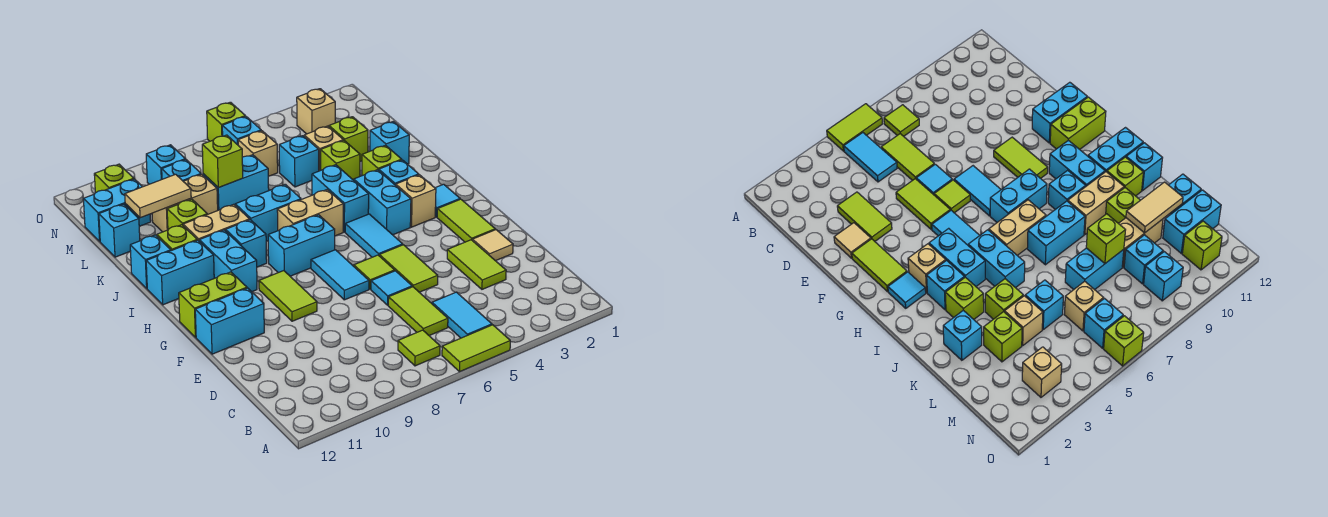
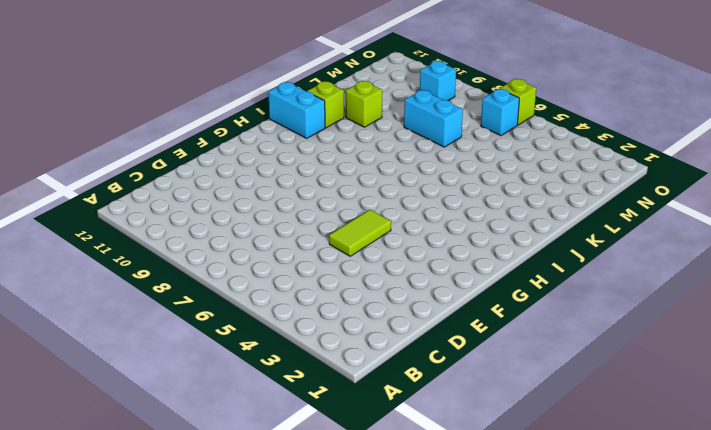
none -> lime 1x2 tile [442,325,510,372]
none -> cyan 1x2 tile [432,292,492,338]
none -> lime 1x1 tile [398,330,440,366]
none -> lime 1x2 tile [388,287,448,336]

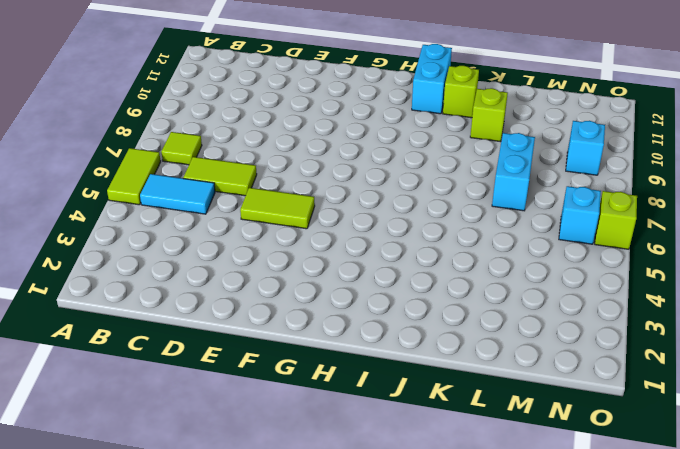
none -> lime 1x2 tile [447,240,506,289]
none -> tan 1x1 tile [472,230,513,261]
none -> cyan 1x1 tile [371,271,412,305]
none -> lime 1x2 tile [437,199,495,242]

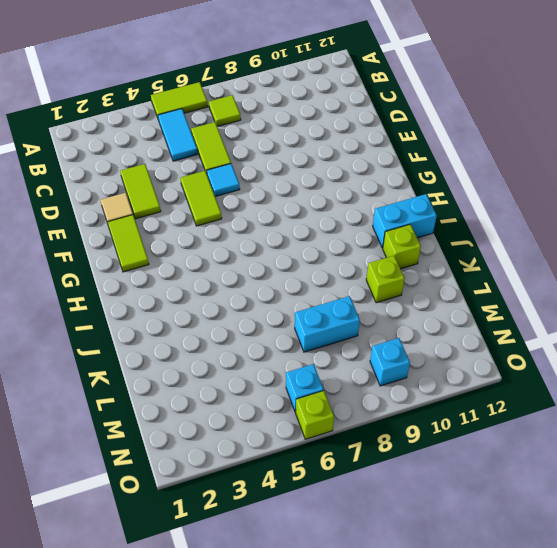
none -> lime 1x1 tile [354,255,395,289]
none -> cyan 1x2 tile [311,250,369,300]
none -> lime 1x2 tile [259,271,317,321]
none -> cyan 1x2 brick [195,288,264,354]

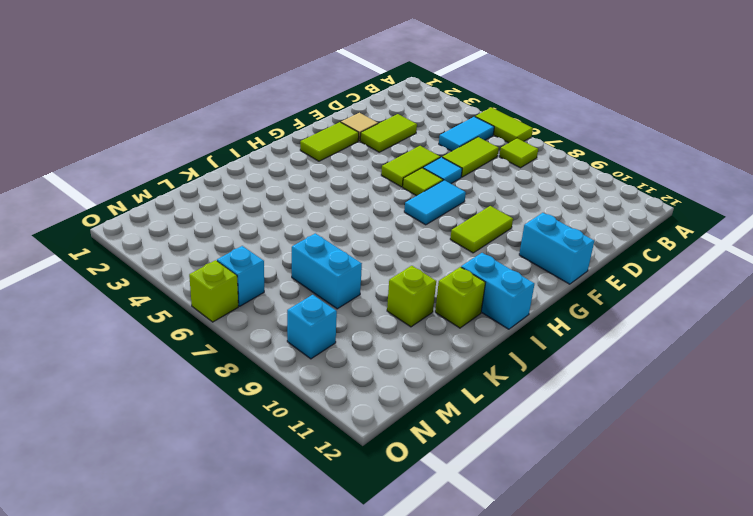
none -> cyan 1x2 tile [345,214,403,257]
none -> lime 1x2 brick [179,272,247,338]
none -> cyan 1x1 tile [435,184,460,217]
none -> tan 1x1 brick [396,175,436,227]

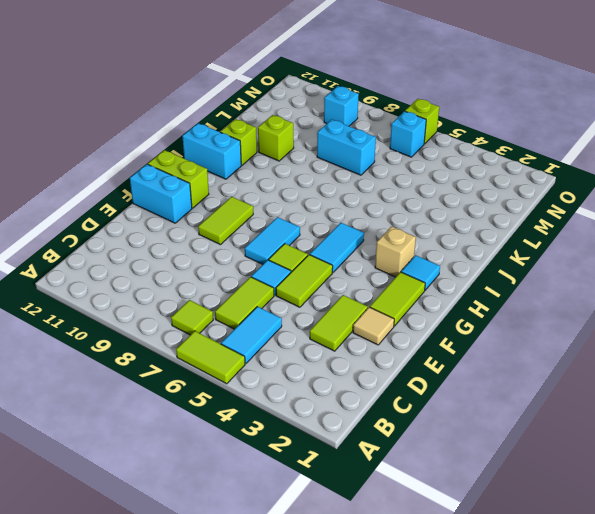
none -> cyan 1x2 brick [354,170,411,235]
none -> cyan 1x2 brick [268,215,335,276]
none -> cyan 1x2 brick [199,230,257,292]
none -> cyan 1x1 brick [379,160,419,185]

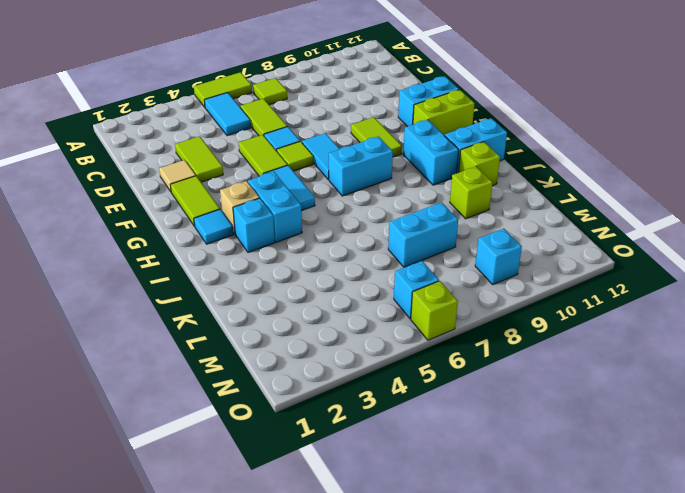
none -> cyan 1x2 brick [312,165,369,232]
none -> tan 1x2 brick [277,190,343,236]
none -> cyan 1x1 brick [226,220,267,267]
none -> lime 1x1 brick [362,145,402,176]

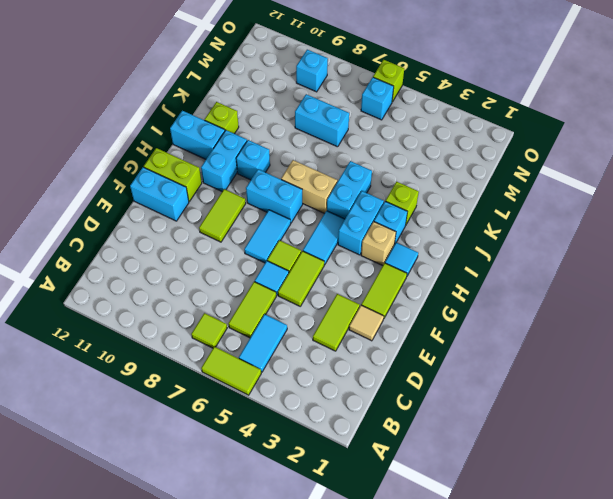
none -> cyan 1x2 brick [235,184,301,241]
none -> tan 1x2 brick [183,204,250,241]
none -> cyan 1x1 brick [130,235,171,288]
none -> cyan 1x1 brick [370,121,409,164]

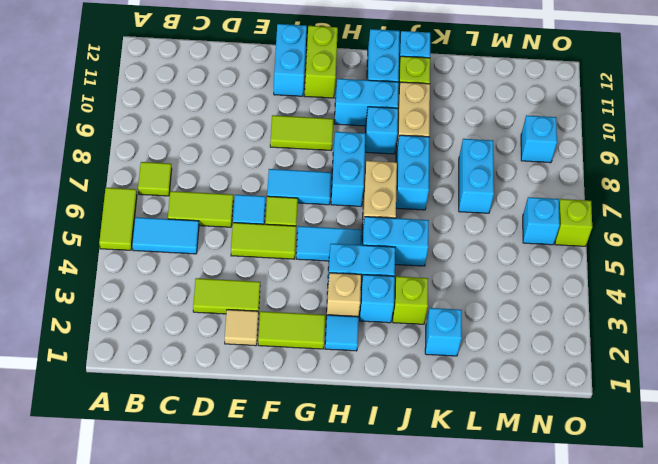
none -> lime 1x1 brick [321,140,360,180]
none -> lime 1x1 brick [167,199,207,230]
none -> lime 1x1 brick [329,117,368,162]
none -> tan 1x1 brick [304,126,343,171]

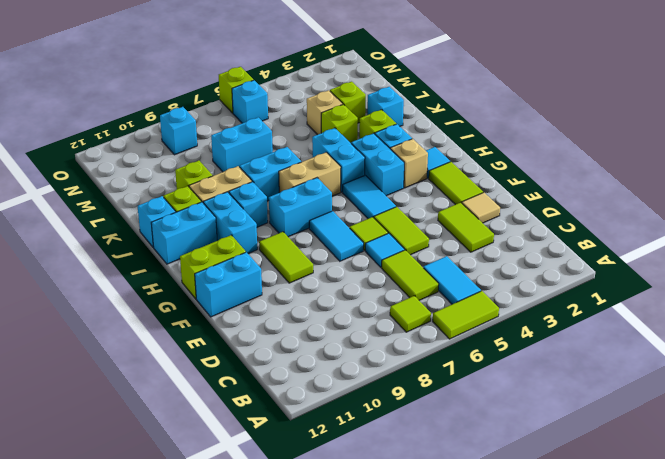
none -> cyan 1x1 brick [279,136,319,187]
none -> tan 1x2 brick [152,174,218,232]
none -> cyan 1x1 brick [99,204,140,257]
none -> tan 1x1 brick [238,131,278,176]

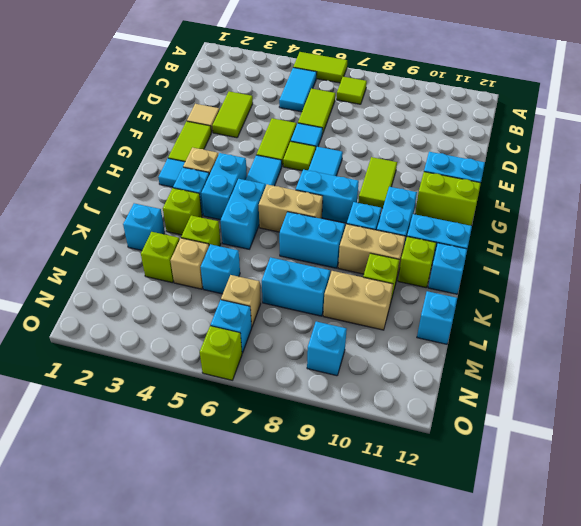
none -> cyan 1x1 brick [162,159,201,181]
none -> cyan 1x2 brick [83,179,151,241]
none -> tan 1x1 brick [297,89,335,134]
none -> lime 1x1 brick [94,164,134,193]

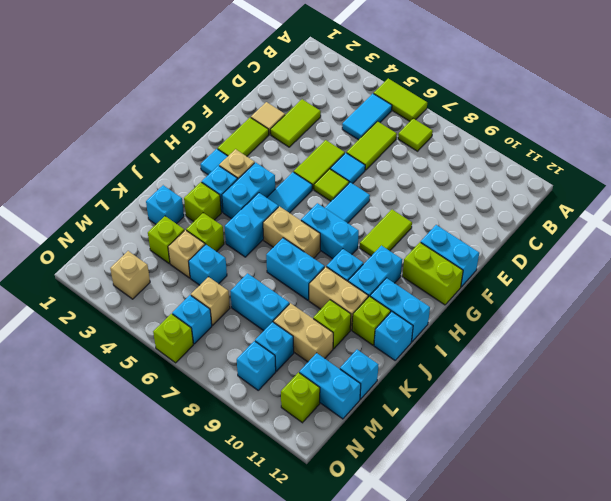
none -> lime 1x1 brick [202,135,243,188]
none -> tan 1x2 tile [125,174,191,218]

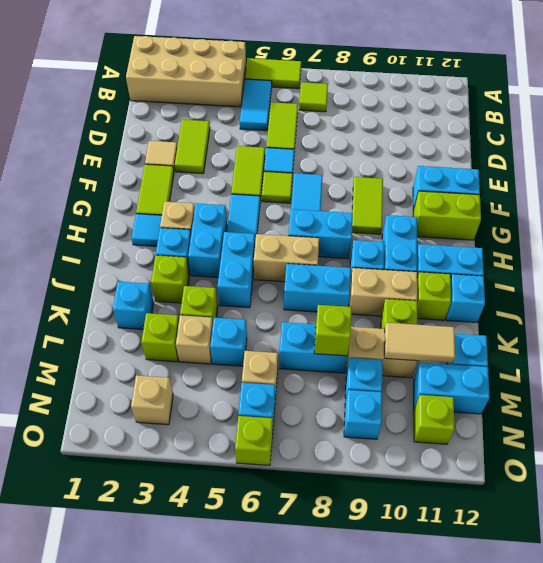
tan 2x4 brick [126,36,246,107] -> none

